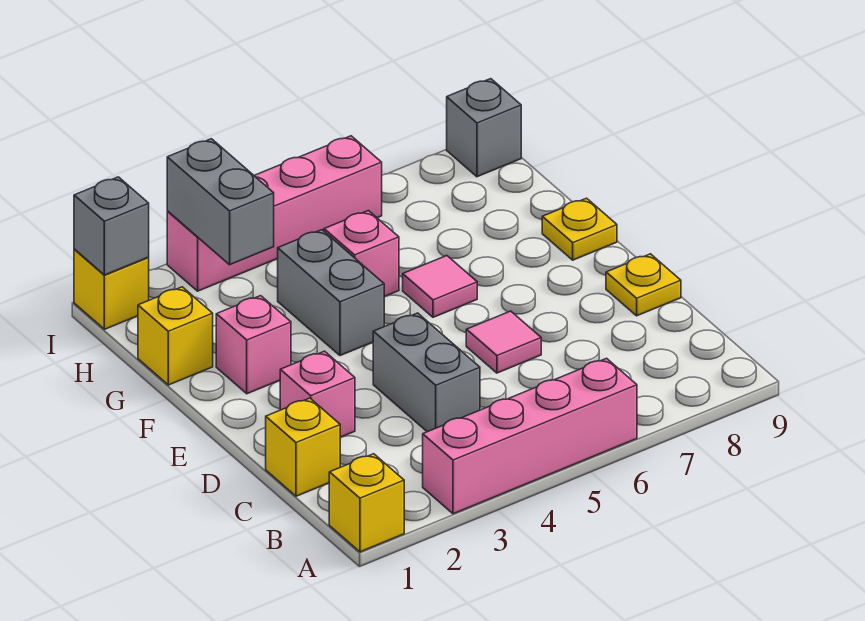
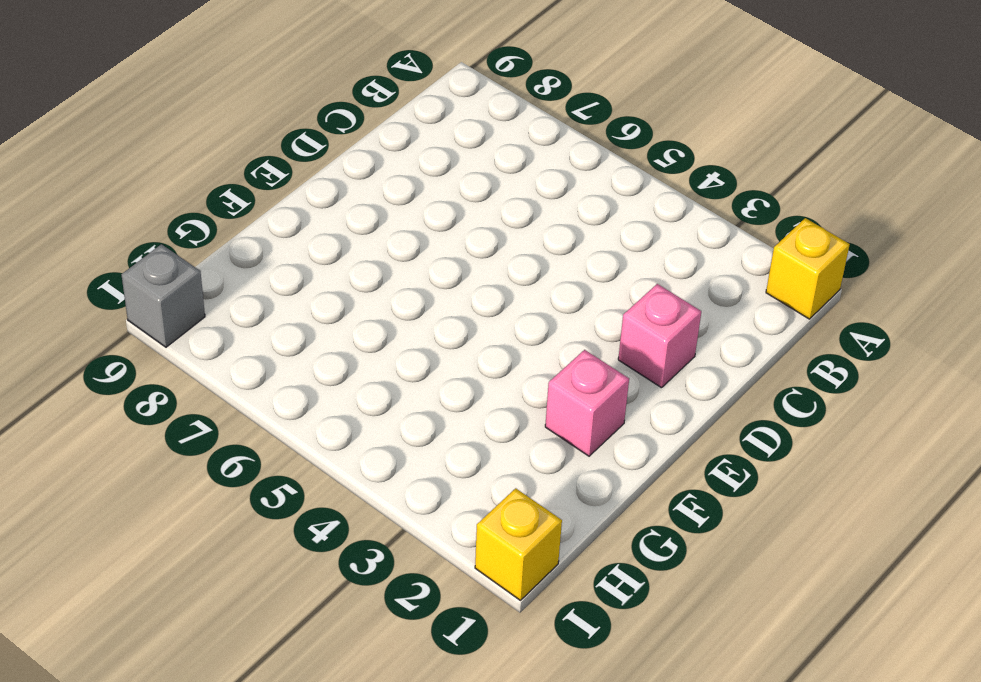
none -> pink 1x4 brick [423,358,637,514]
none -> yellow 1x1 brick [266,398,340,496]
none -> grey 1x2 brick [373,313,480,432]

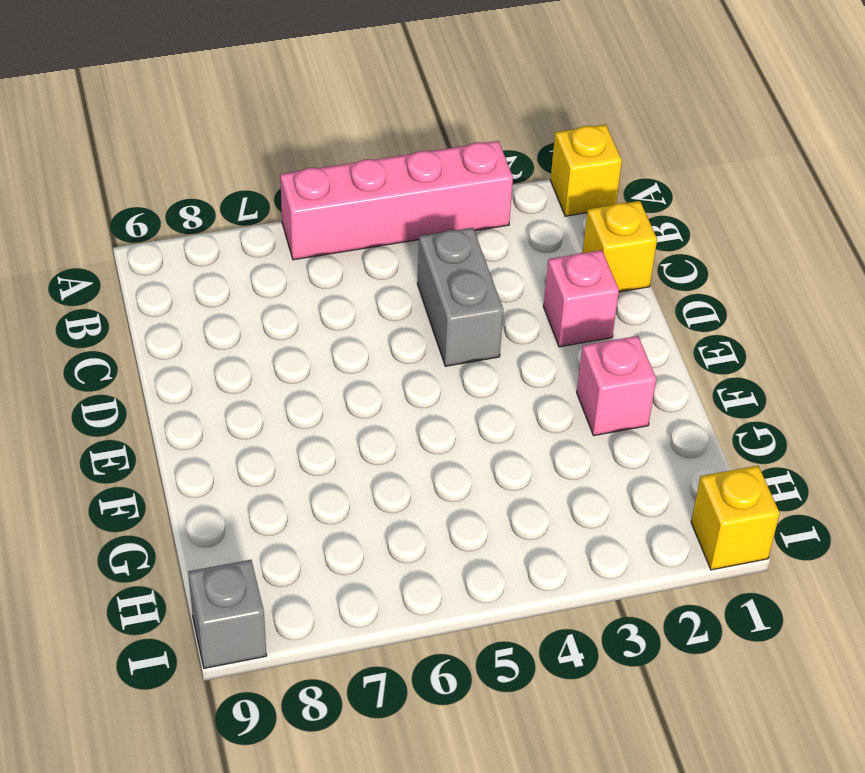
none -> pink 1x1 tile [466,311,541,373]
none -> yellow 1x1 plate [606,254,681,316]
none -> grey 1x2 brick [278,230,384,356]

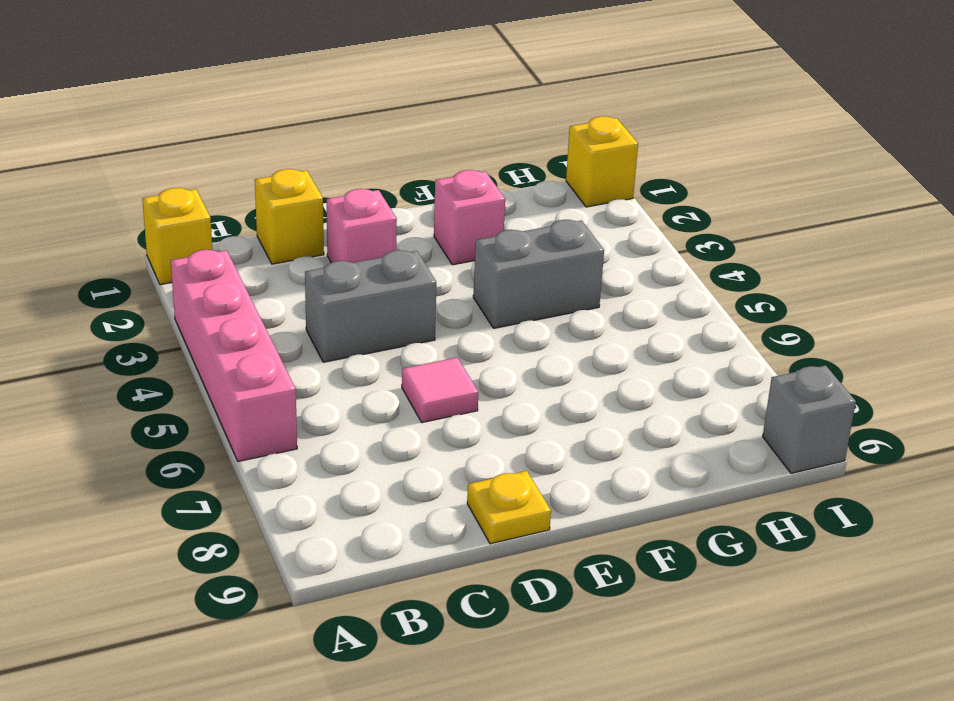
none -> pink 1x1 tile [403,256,477,317]
none -> yellow 1x1 plate [542,198,617,260]
none -> yellow 1x1 brick [138,287,213,385]

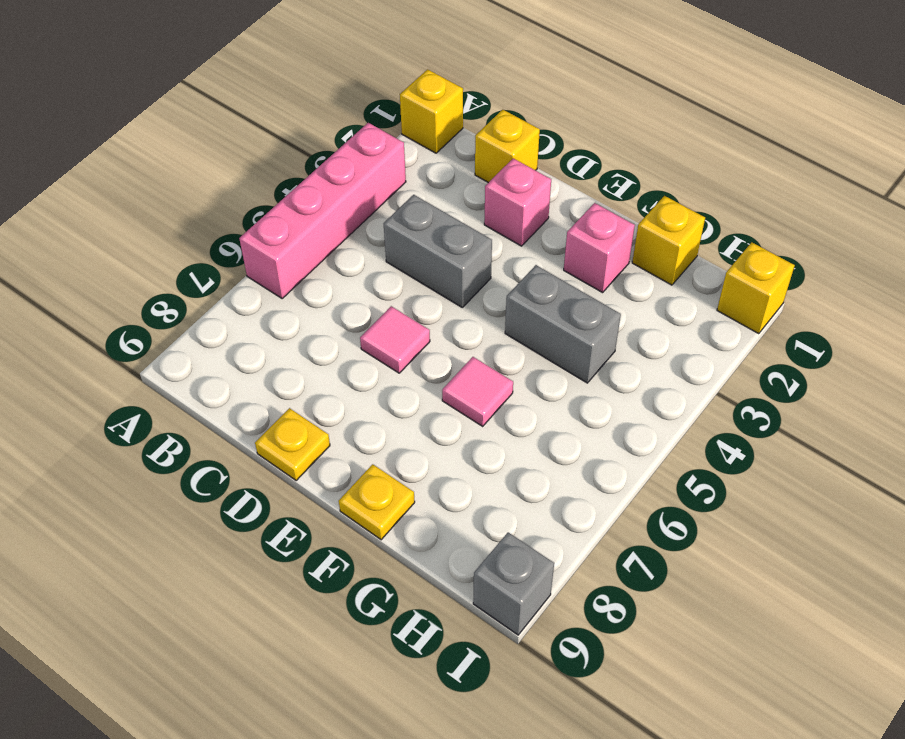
none -> pink 1x1 brick [324,211,399,297]
none -> pink 1x4 brick [167,136,382,291]
none -> grey 1x2 brick [167,139,274,265]

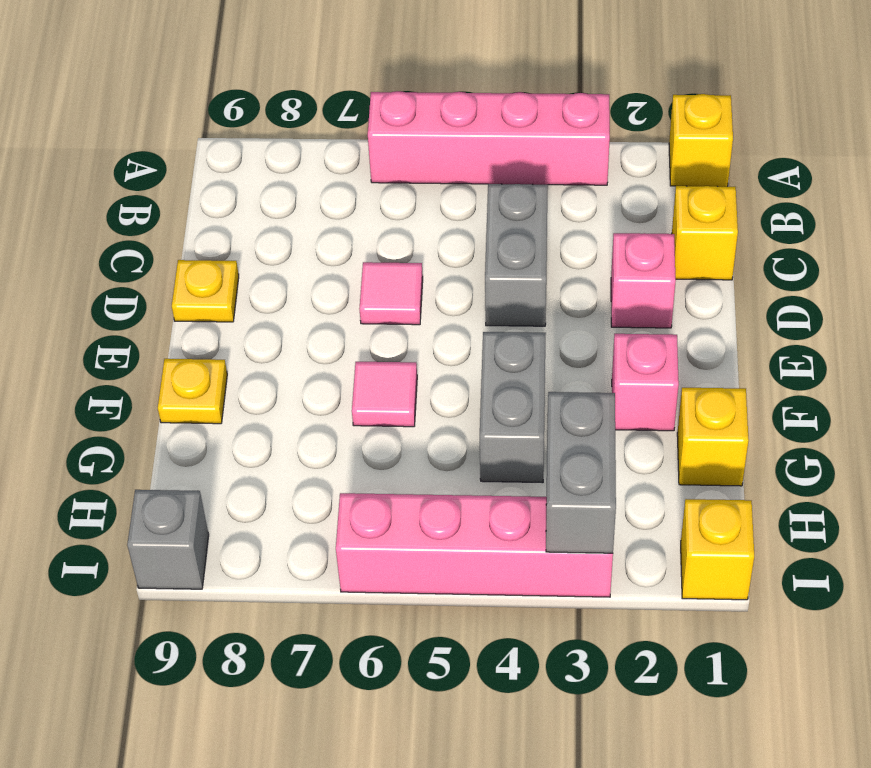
none -> pink 1x1 brick [324,211,399,297]
none -> grey 1x1 brick [74,177,149,275]

